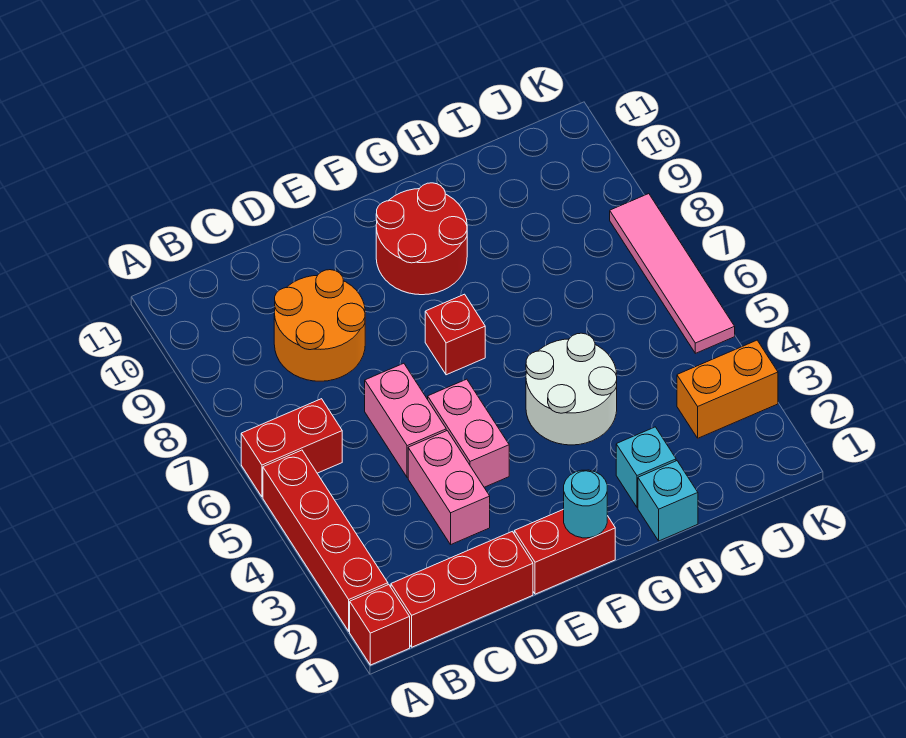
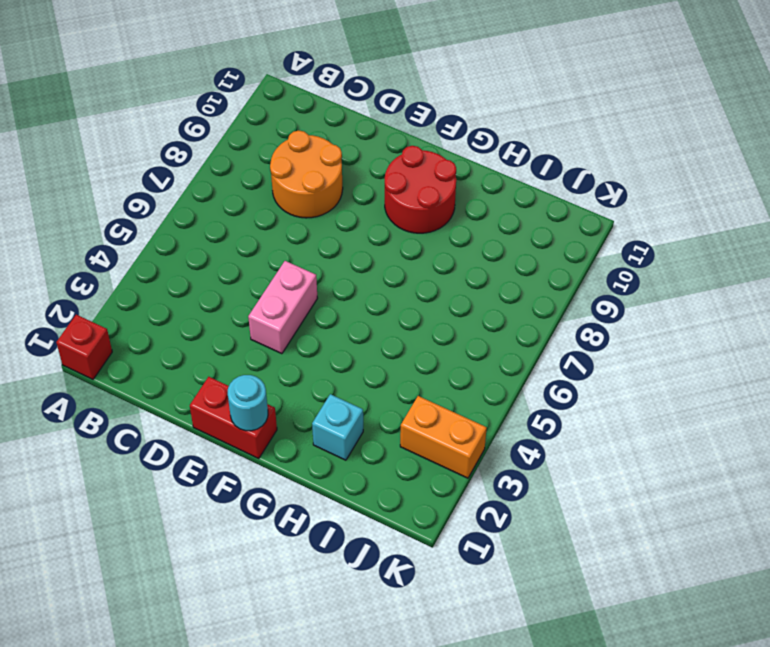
none -> red 1x4 brick [263,450,388,631]
none -> red 1x2 brick [241,399,342,497]
none -> red 1x3 brick [391,532,533,647]

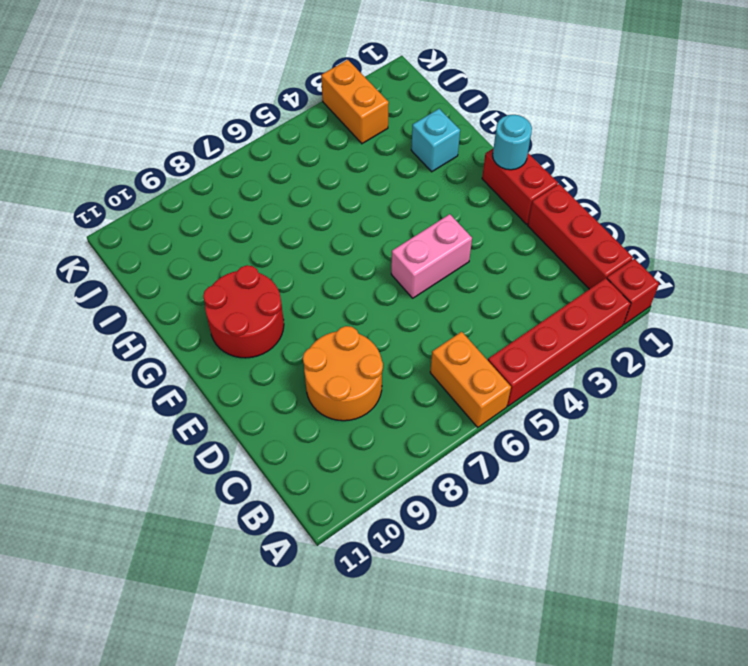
orange 1x2 brick [430,332,511,427] -> red 1x2 brick [241,399,342,497]
none -> pink 1x2 brick [408,431,490,544]
none -> pink 1x2 brick [365,363,446,477]
none -> red 1x1 brick [425,294,485,375]

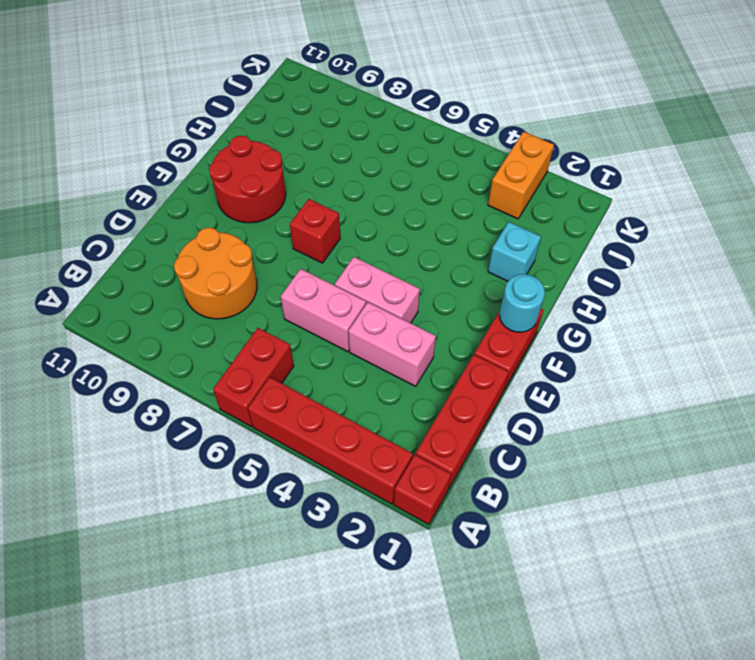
none -> white 2x2 round brick [526,333,617,445]
none -> cyan 1x1 brick [638,461,698,541]
none -> pink 1x4 tile [610,194,735,353]

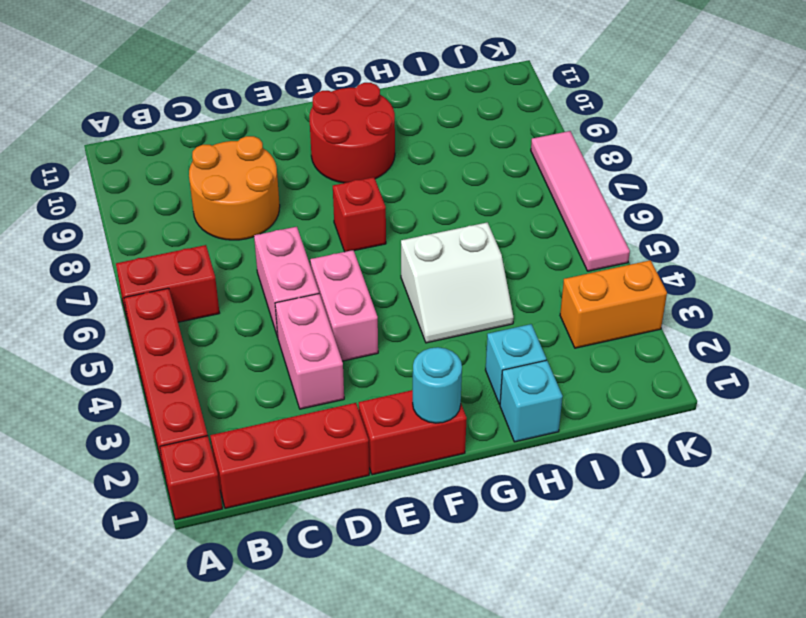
white 2x2 slope [401,222,514,343] -> white 2x2 round brick [526,333,617,445]

